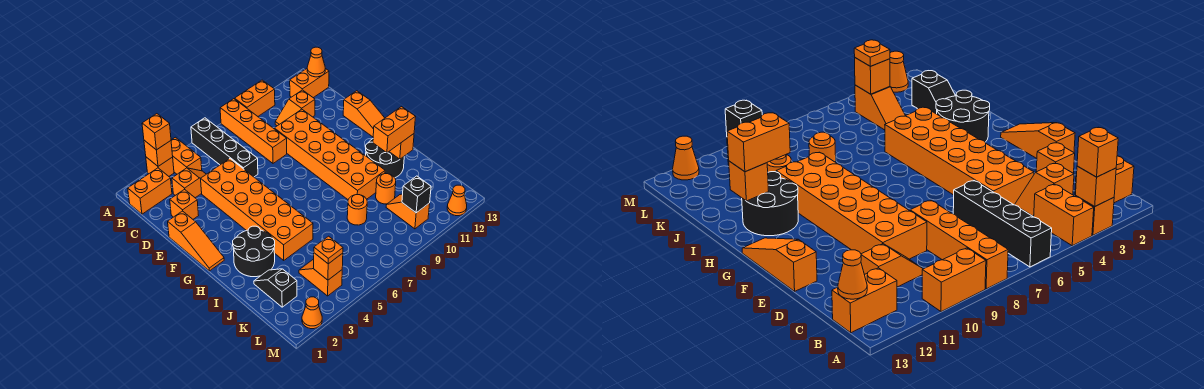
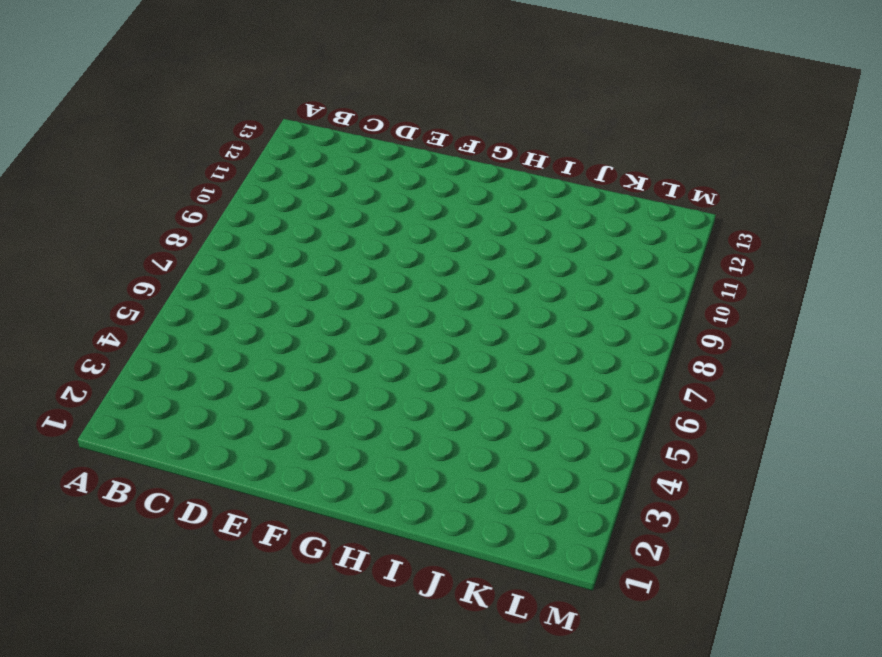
none -> orange 1x1 brick [146,157,174,176]
none -> orange 1x2 brick [171,137,202,174]
none -> black 1x4 brick [191,118,258,177]
none -> orange 1x4 brick [220,99,287,163]

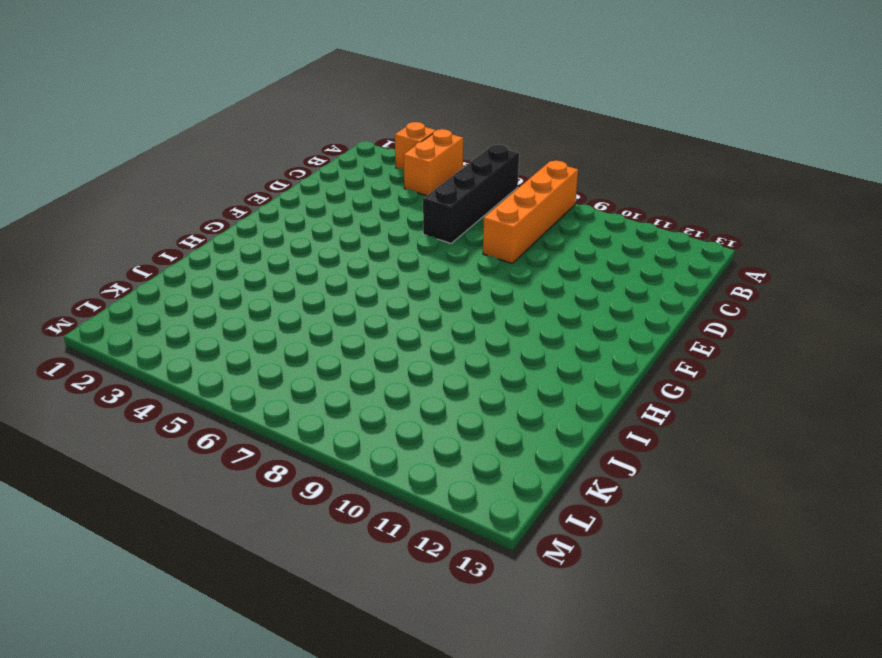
none -> orange 1x2 brick [235,80,275,116]
none -> orange 1x2 brick [128,168,172,214]
none -> orange 1x2 brick [290,68,329,98]
none -> orange 1x2 slope [172,168,206,198]

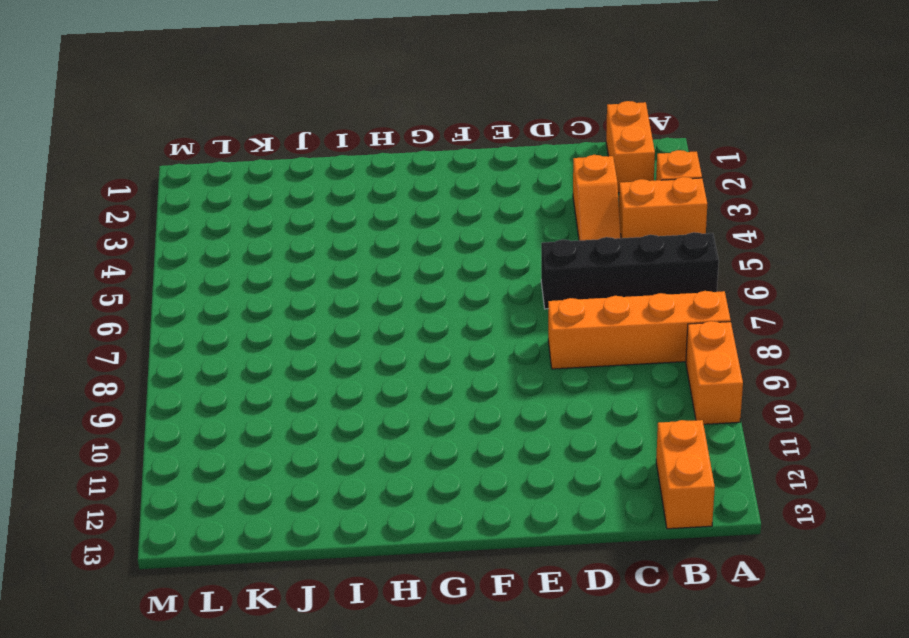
none -> orange 1x2 slope [275,90,315,126]
none -> orange 1x1 brick [170,189,199,219]
none -> orange 2x6 brick [201,159,313,260]
none -> orange 2x6 brick [274,109,385,199]

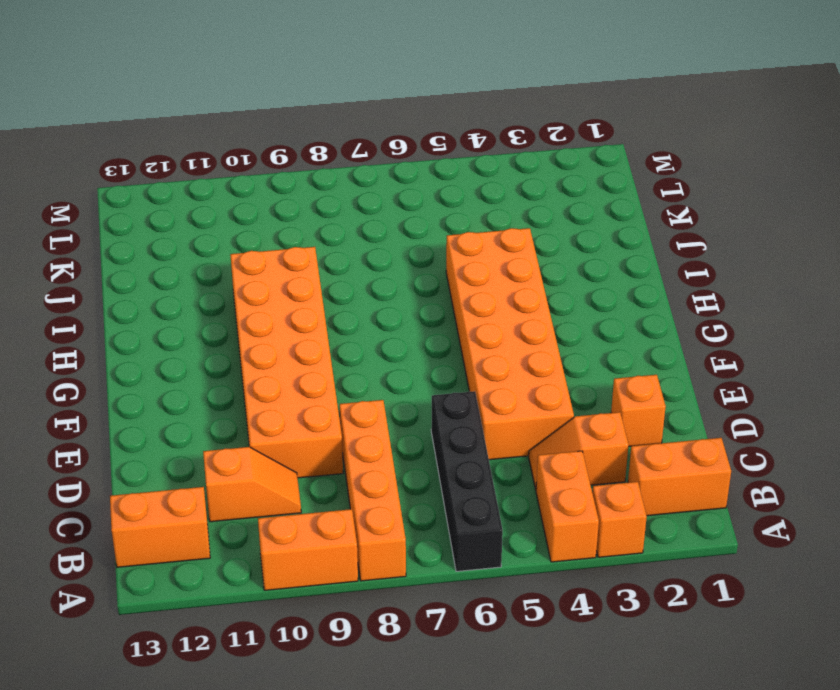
none -> orange 1x3 slope [168,211,224,271]
none -> orange 1x3 slope [343,91,384,137]
none -> black 2x2 round brick [233,226,275,277]
none -> black 2x2 round brick [366,139,404,178]

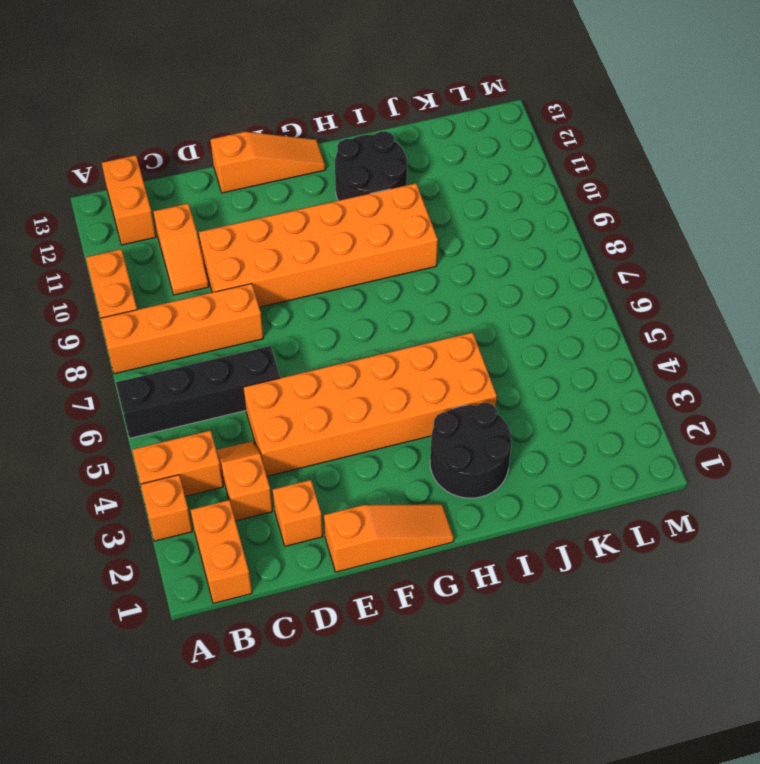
none -> black 1x2 slope [254,269,297,307]
none -> orange 1x1 round brick [347,195,367,225]
none -> orange 1x1 round brick [376,174,396,204]
none -> orange 1x2 slope [299,259,342,296]

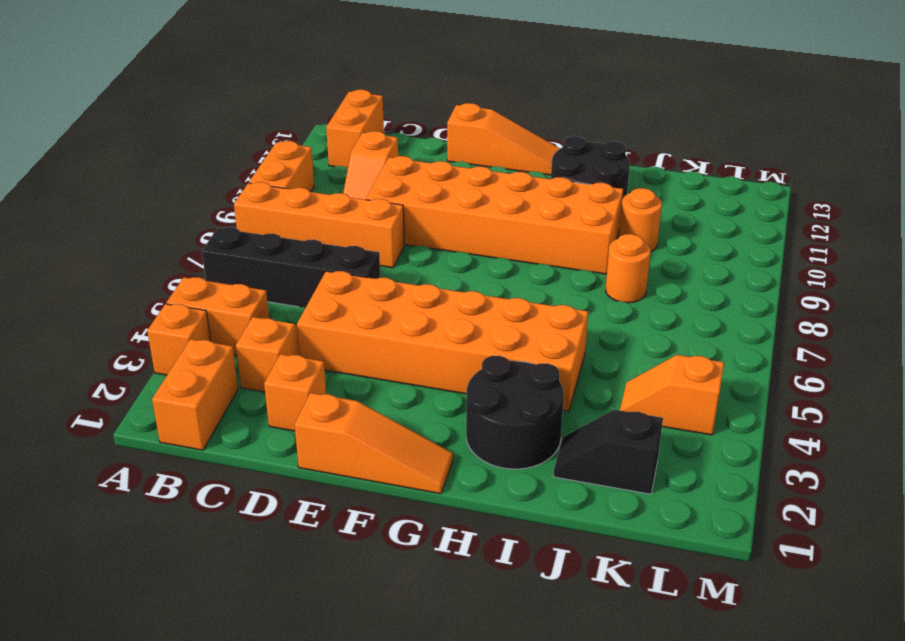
none -> orange 1x2 slope [386,194,430,229]
none -> orange 1x1 cone [302,297,322,329]
none -> orange 1x1 cone [447,185,467,216]
none -> orange 1x1 brick [144,140,173,166]

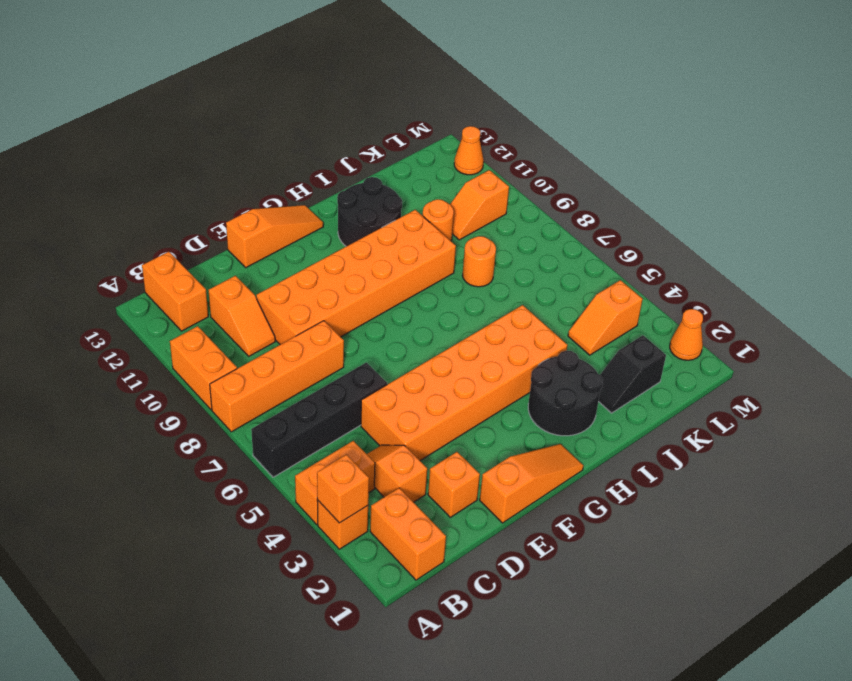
none -> orange 1x1 cone [307,47,325,77]
none -> orange 1x1 brick [389,134,414,159]
none -> orange 1x1 brick [314,253,343,280]
none -> black 1x1 brick [402,176,431,213]

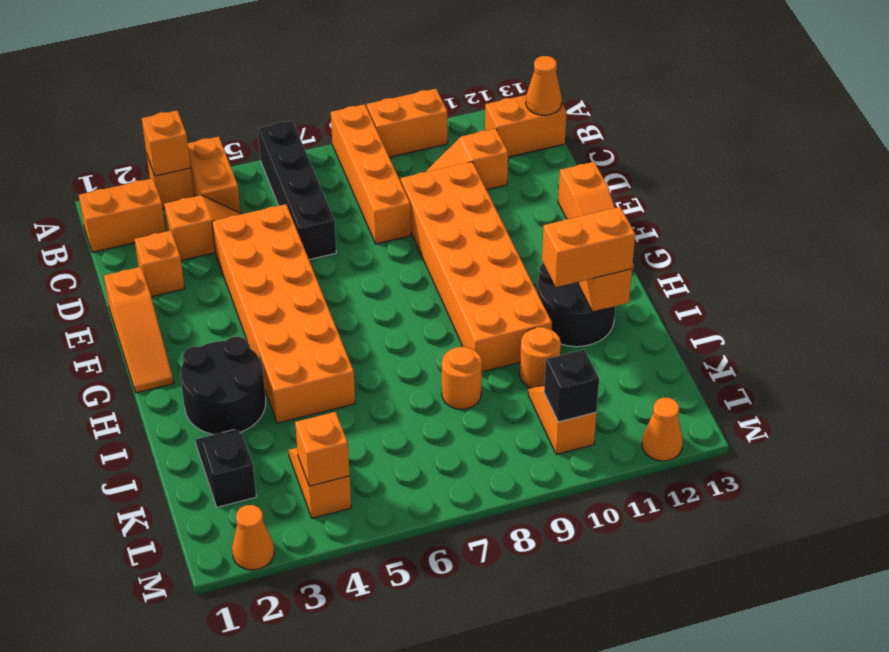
none -> orange 1x1 brick [142,114,171,150]
none -> orange 1x1 plate [314,236,343,264]

